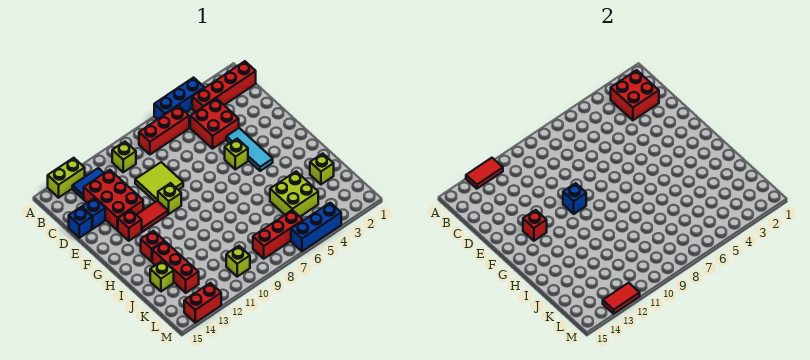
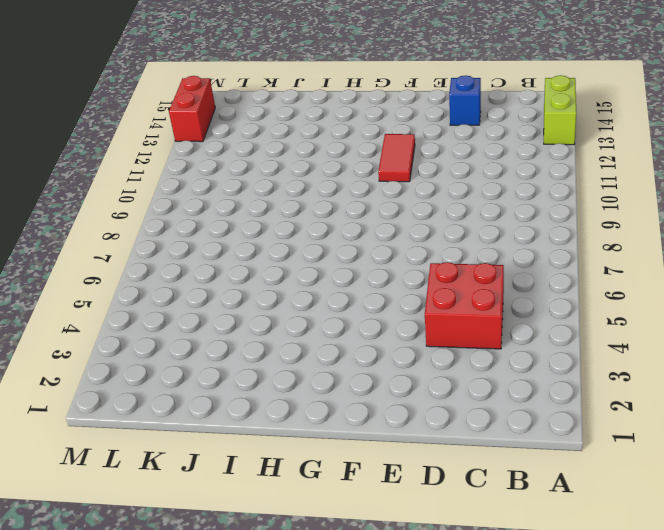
none -> blue 1x3 brick [154,78,204,120]
none -> red 1x4 brick [192,61,256,112]
none -> red 1x3 brick [139,106,189,154]
none -> lime 1x1 brick [112,142,136,172]

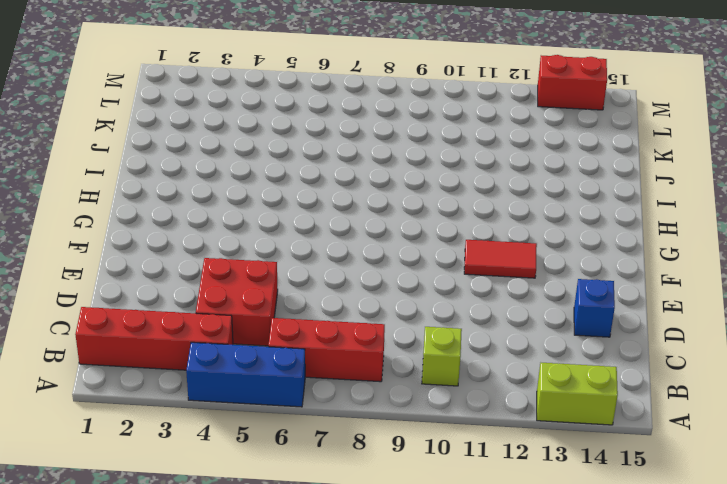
none -> blue 1x2 tile [72,168,104,199]
none -> red 2x3 brick [84,170,143,230]
none -> lime 2x2 tile [135,162,183,202]
none -> blue 1x1 brick [69,207,92,238]

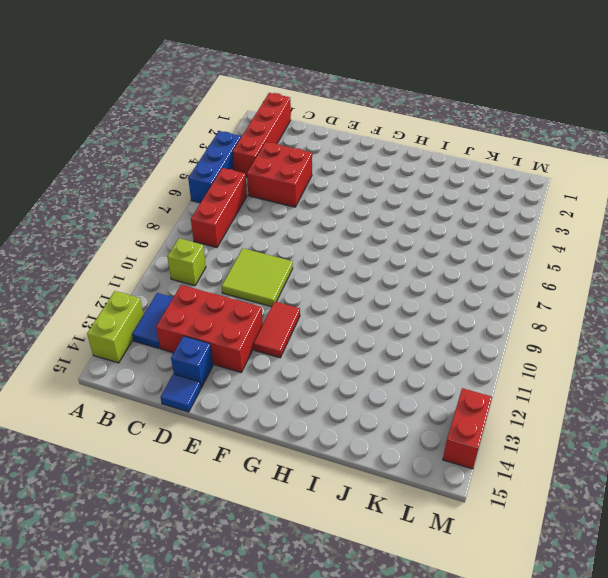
blue 1x1 tile [160,374,201,412] -> blue 1x1 brick [69,207,92,238]
none -> cyan 1x3 tile [226,128,273,171]
none -> lime 1x1 brick [225,139,248,169]
none -> lime 1x1 brick [158,183,181,214]
none -> red 1x1 brick [118,210,142,241]

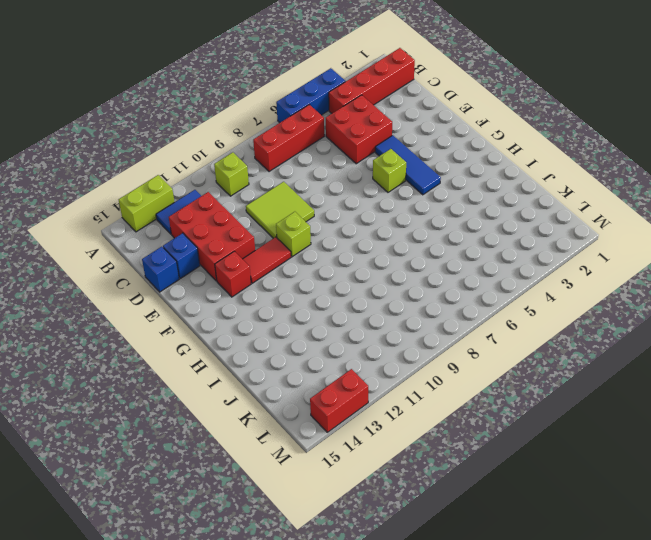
blue 1x3 tile [375,135,441,195] -> cyan 1x3 tile [226,128,273,171]
none -> red 1x1 brick [141,231,164,262]
none -> red 1x3 brick [152,241,199,293]
none -> lime 1x1 brick [310,154,334,184]
none -> lime 2x2 brick [270,171,318,216]

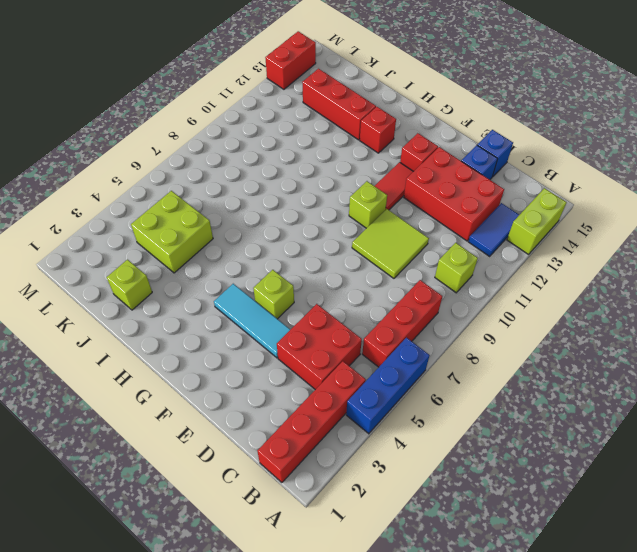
none -> lime 1x1 brick [150,261,174,291]
none -> red 1x3 brick [253,210,303,259]
none -> lime 1x1 brick [226,246,250,277]
none -> blue 1x3 brick [291,203,341,251]

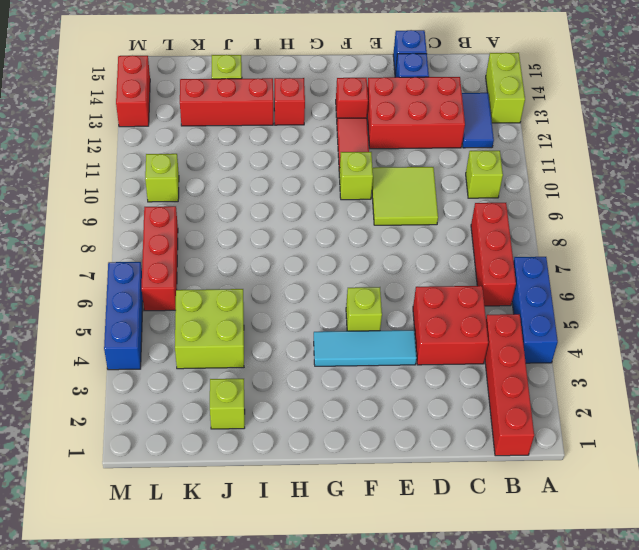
none -> red 1x2 tile [466,158,503,189]
none -> red 2x2 brick [611,70,659,120]
none -> blue 1x1 brick [563,183,586,214]
none -> red 1x1 brick [523,210,547,241]

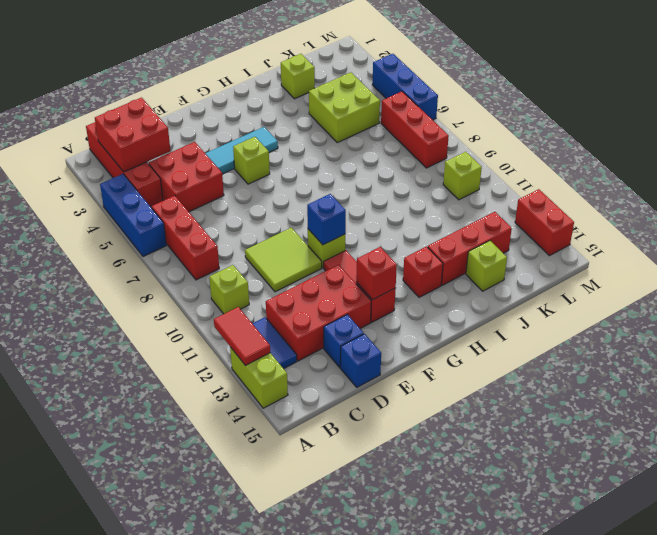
none -> red 1x2 tile [603,283,640,314]

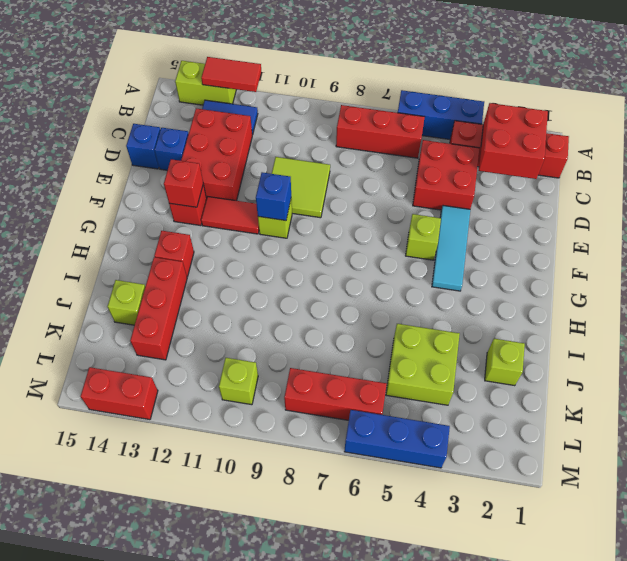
none -> lime 1x1 brick [112,142,136,172]
none -> red 1x2 tile [603,283,640,314]

